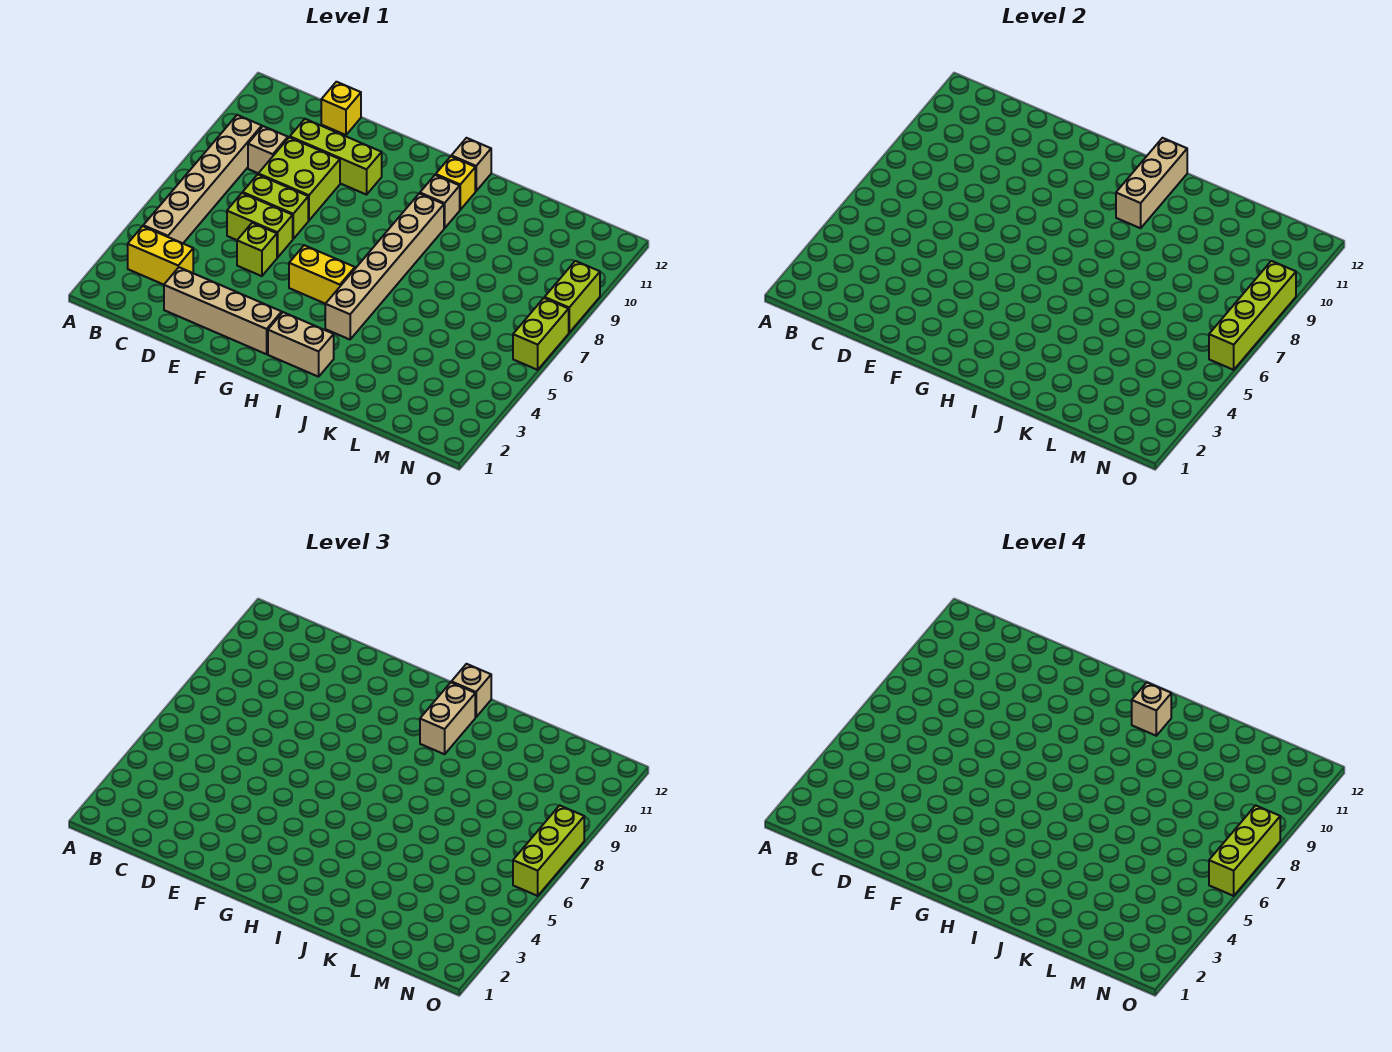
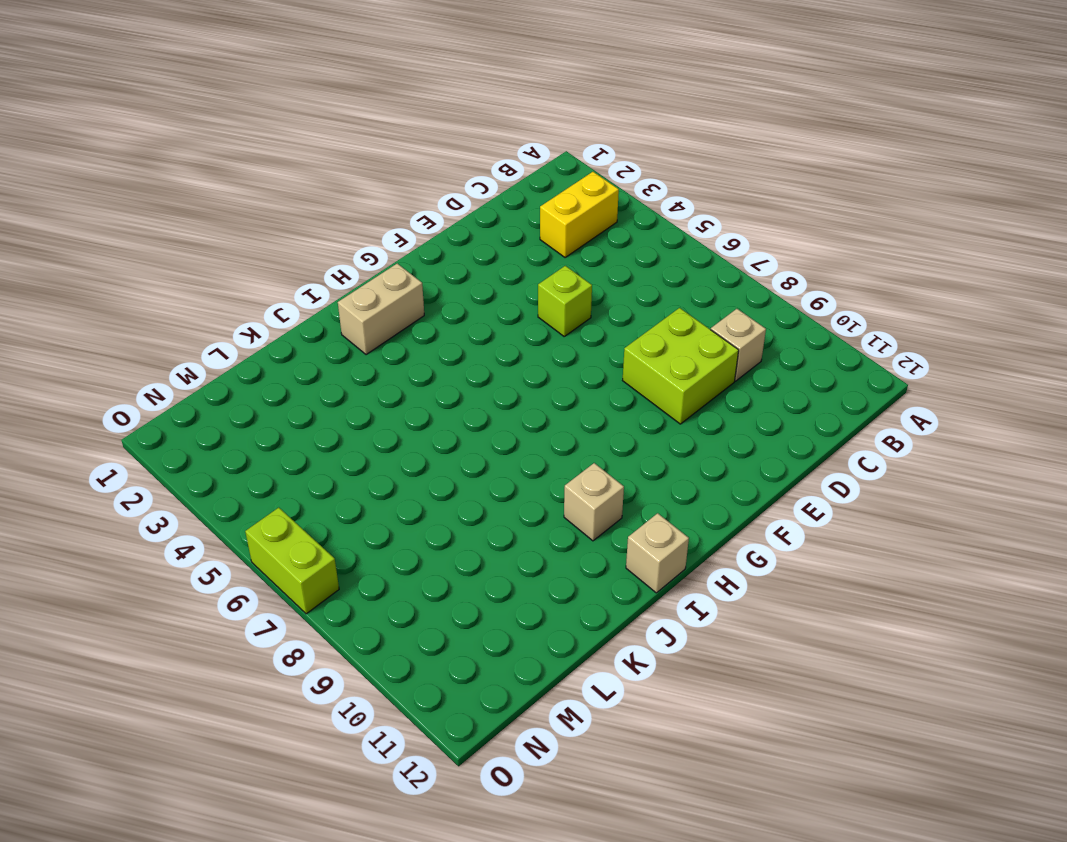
none -> tan 1x6 brick [143,115,262,243]
none -> tan 1x4 brick [164,267,282,354]
none -> lime 1x2 brick [227,193,293,258]

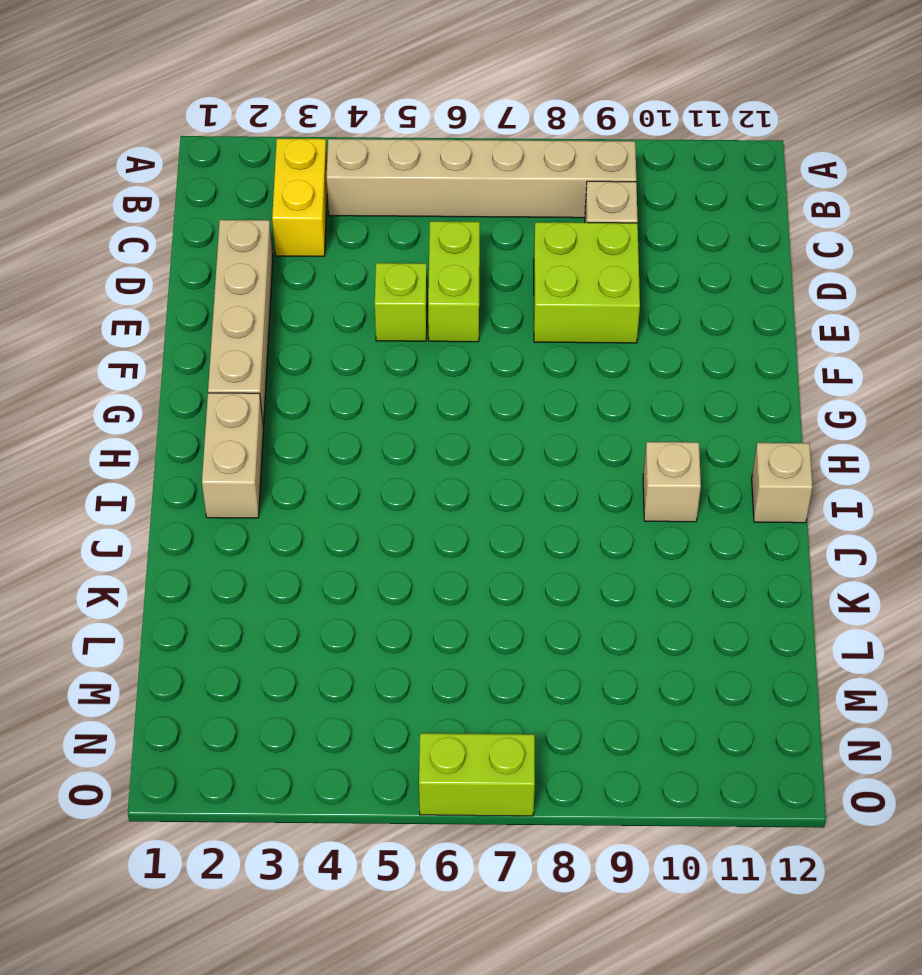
none -> lime 1x2 brick [243,174,308,239]
none -> lime 1x3 brick [290,119,382,195]
none -> yellow 1x1 brick [321,82,361,135]

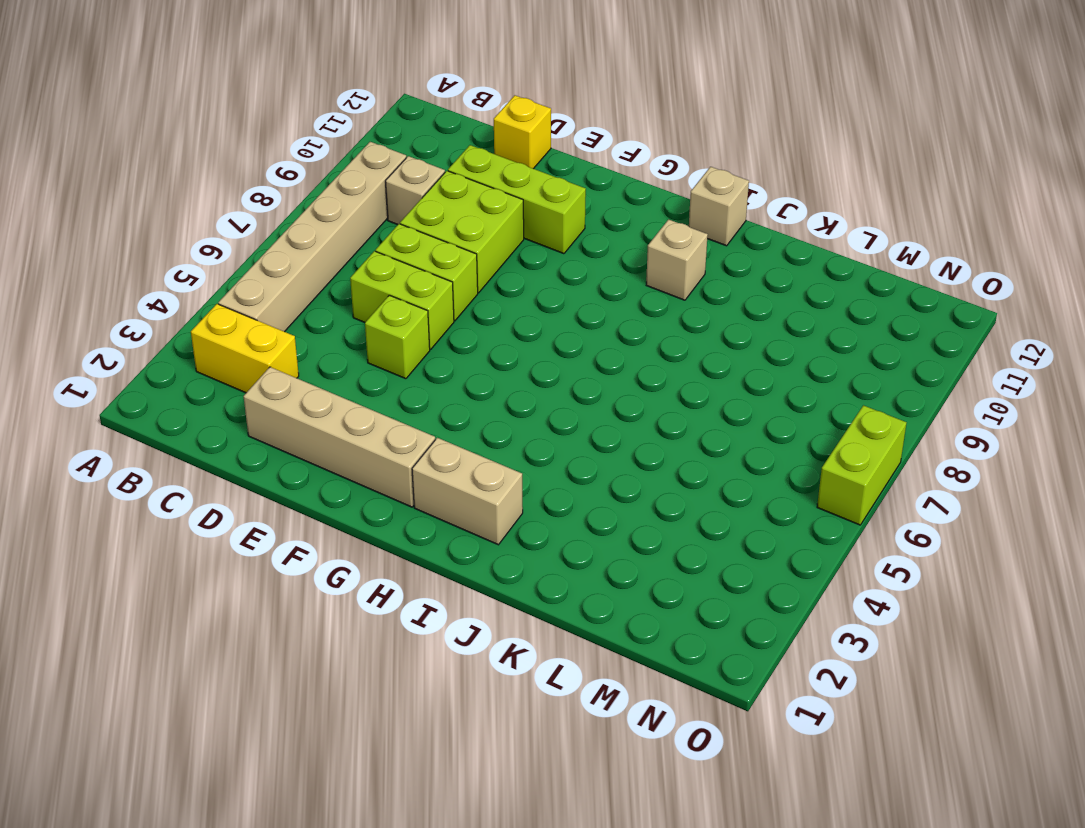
none -> yellow 1x2 brick [289,245,355,304]
none -> tan 1x6 brick [325,194,444,340]
none -> yellow 1x1 brick [436,156,475,210]

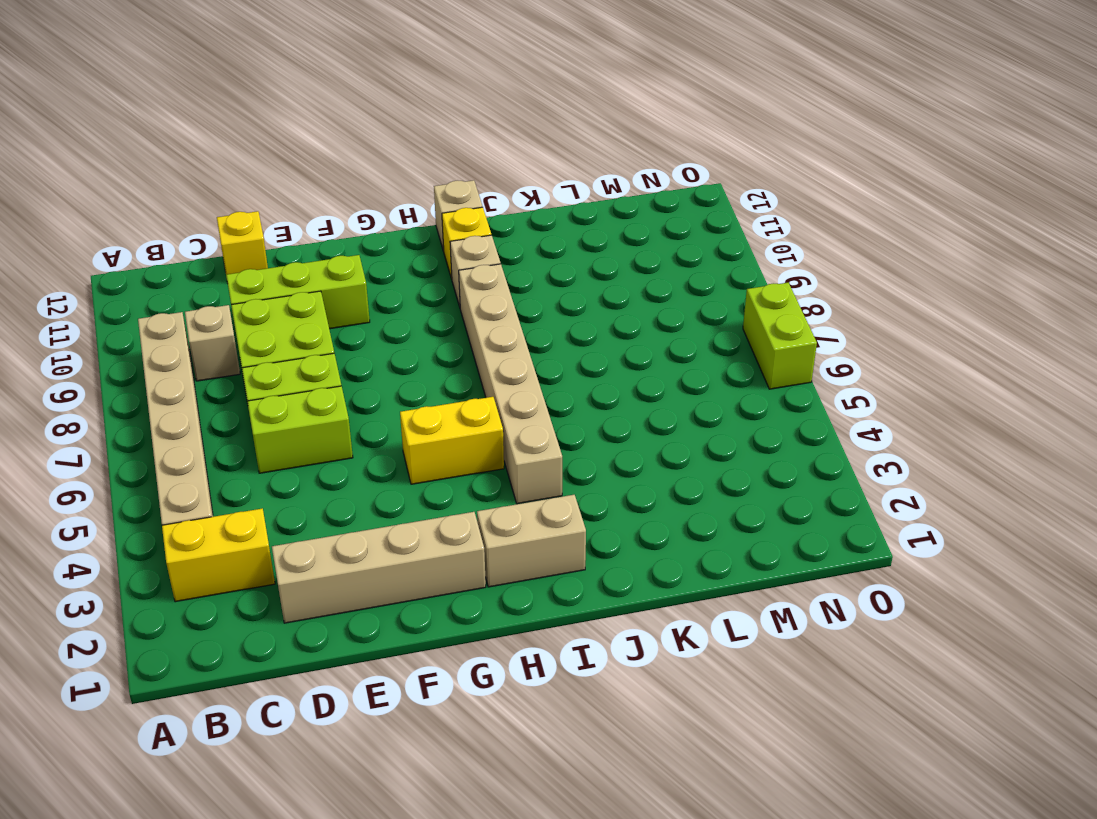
none -> lime 1x1 brick [237,223,277,276]
none -> lime 1x2 brick [545,261,600,333]
none -> tan 1x3 brick [1116,138,1187,228]

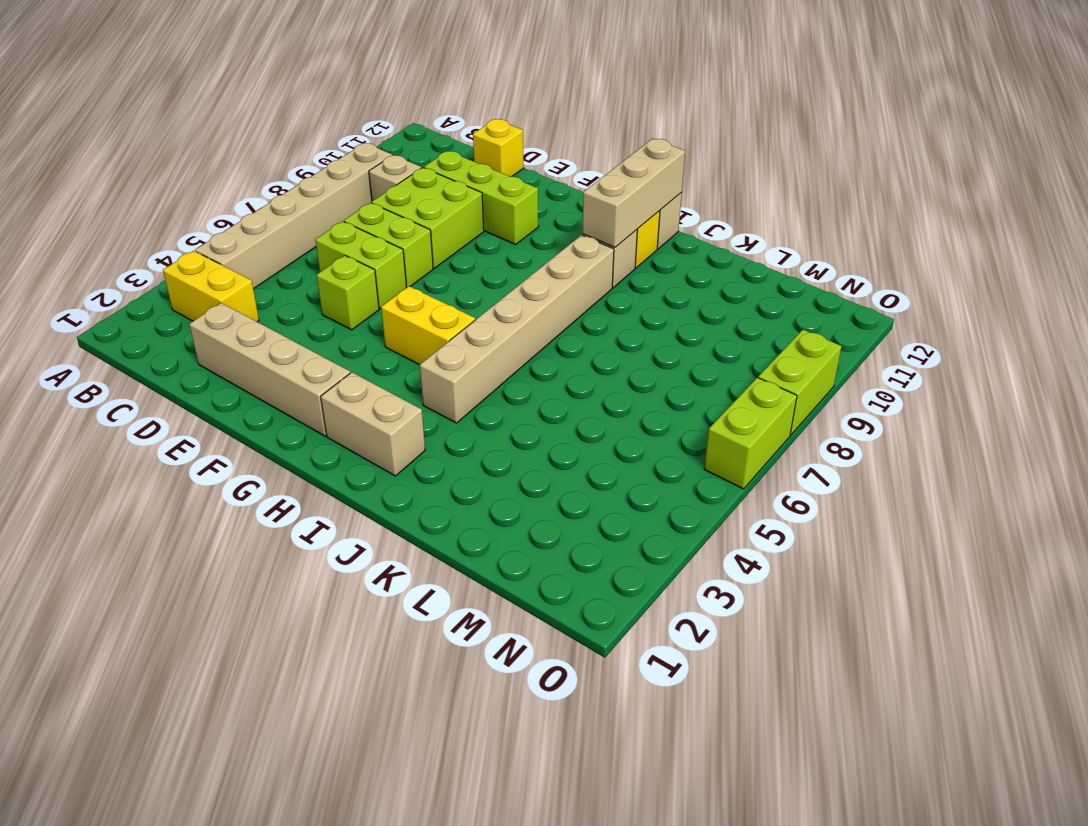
none -> lime 1x4 brick [1209,261,1296,370]
none -> tan 1x2 brick [420,682,475,754]
none -> tan 1x1 brick [451,664,491,717]

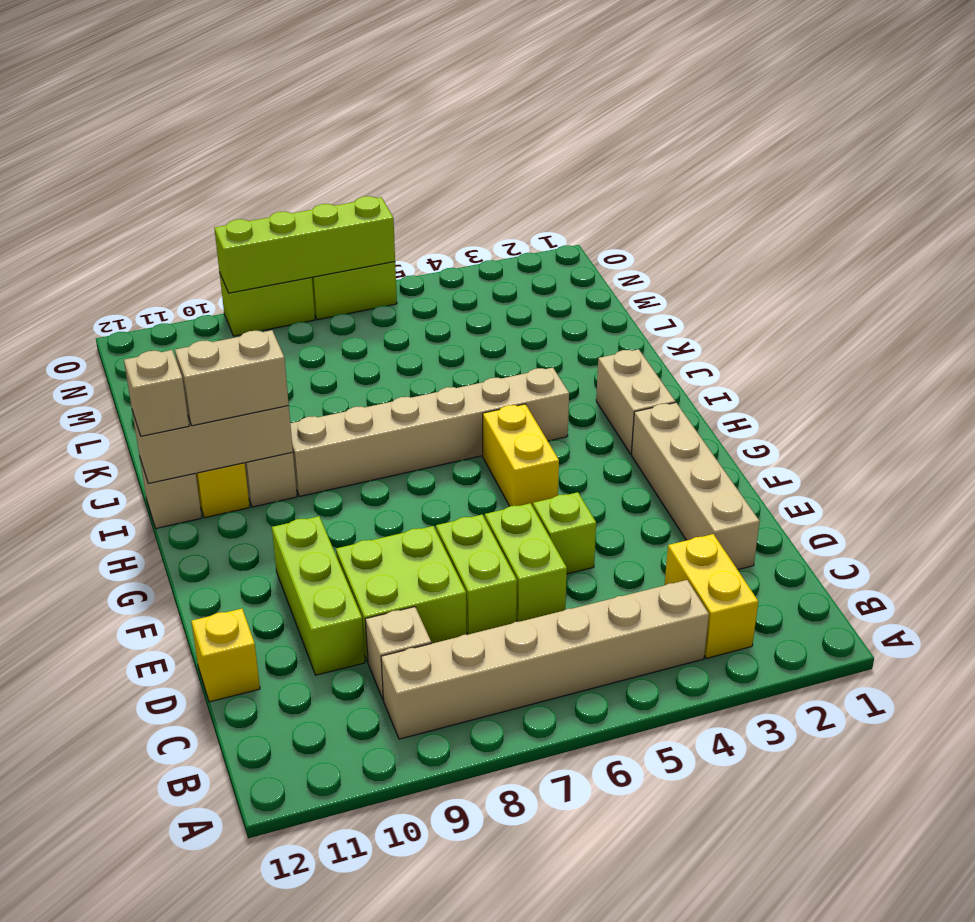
none -> lime 1x3 brick [513,805,584,896]
none -> tan 1x1 brick [1132,682,1171,736]
none -> lime 1x3 brick [1209,805,1280,896]

